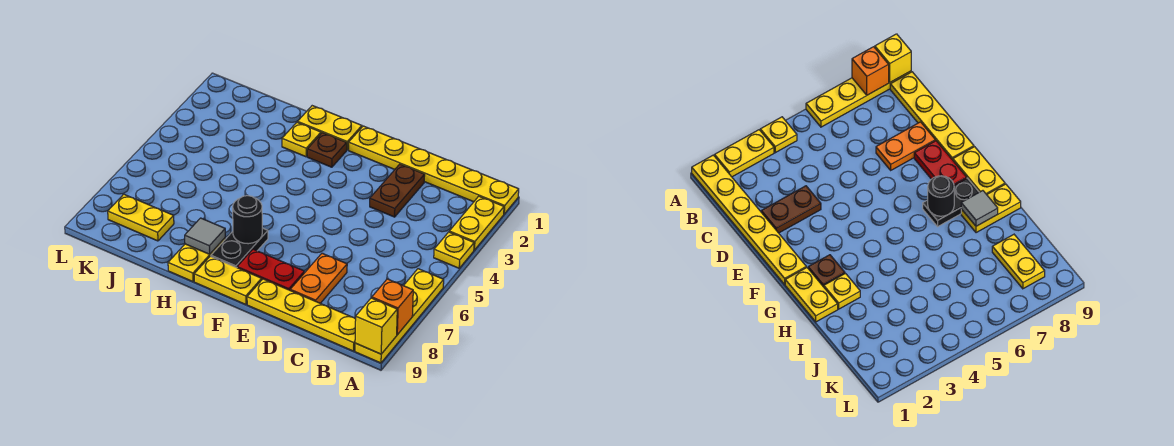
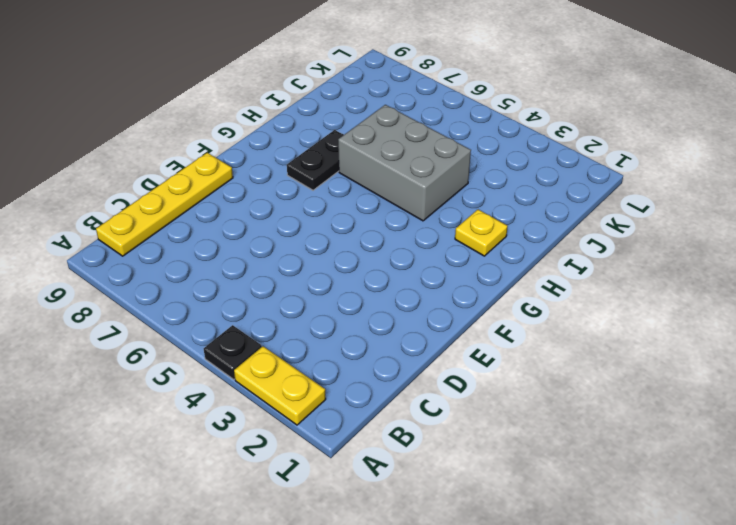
black 1x1 plate [204,325,262,379] -> yellow 1x1 plate [434,232,474,268]
black 1x2 plate [287,130,344,190] -> black 1x2 plate turned to [211,228,268,267]
grey 2x3 brick [338,105,471,221] -> none
none -> yellow 1x6 plate [349,126,519,214]
none -> yellow 1x4 plate [355,269,444,363]
none -> brown 1x2 plate [370,164,425,217]

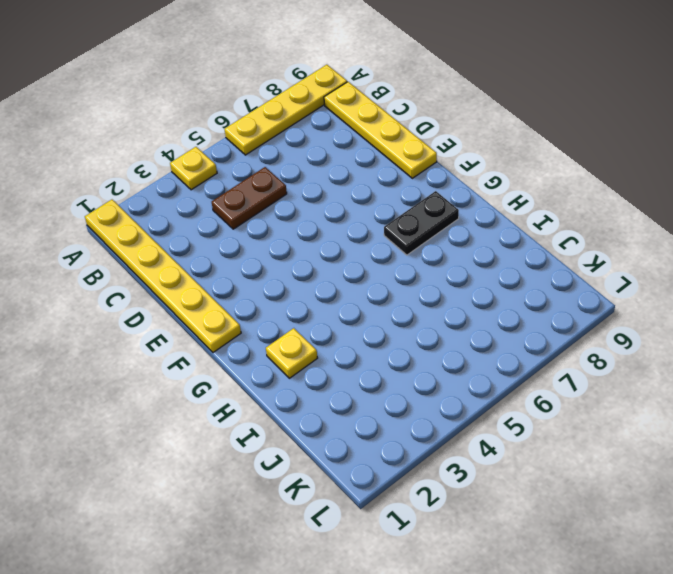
brown 1x2 plate [212,167,287,229] -> brown 1x2 plate moved to [370,164,425,217]
none -> yellow 1x2 plate [449,196,504,250]
none -> orange 1x2 plate [290,253,347,303]
none -> red 1x2 plate [237,249,304,290]

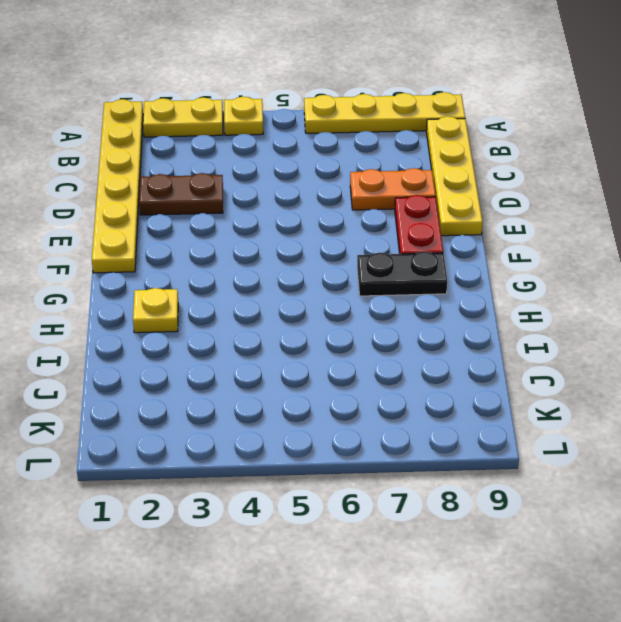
none -> yellow 1x2 plate [194,256,262,305]
none -> yellow 1x2 plate [298,106,362,150]
none -> brown 1x1 plate [307,133,347,167]

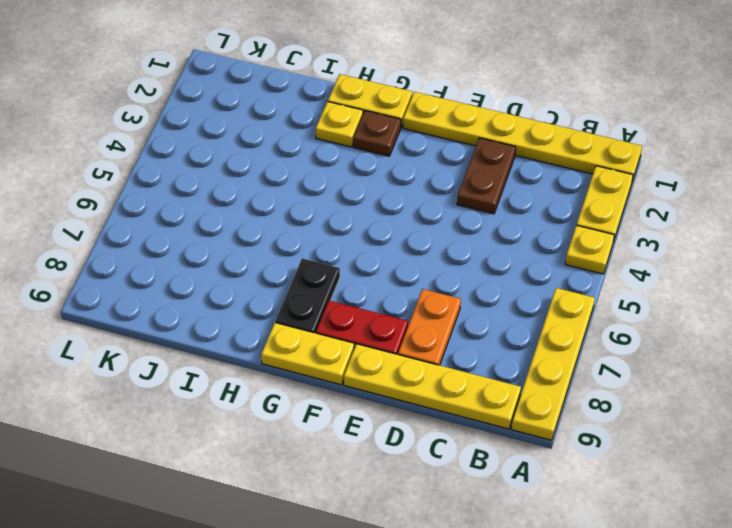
none -> yellow 1x2 plate [168,238,225,282]
none -> yellow 1x2 plate [108,194,174,241]
none -> orange 1x1 brick [372,279,413,335]

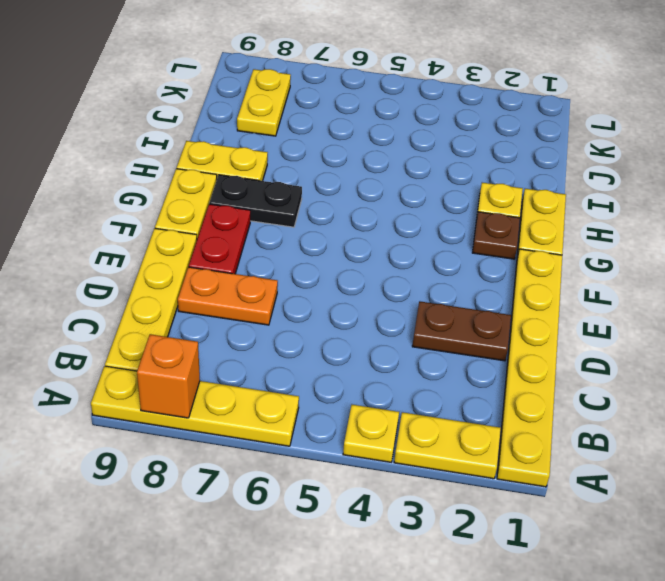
none -> yellow 1x1 brick [355,298,397,354]
none -> black 1x1 round brick [233,196,262,244]
none -> grey 1x1 tile [185,218,225,254]

